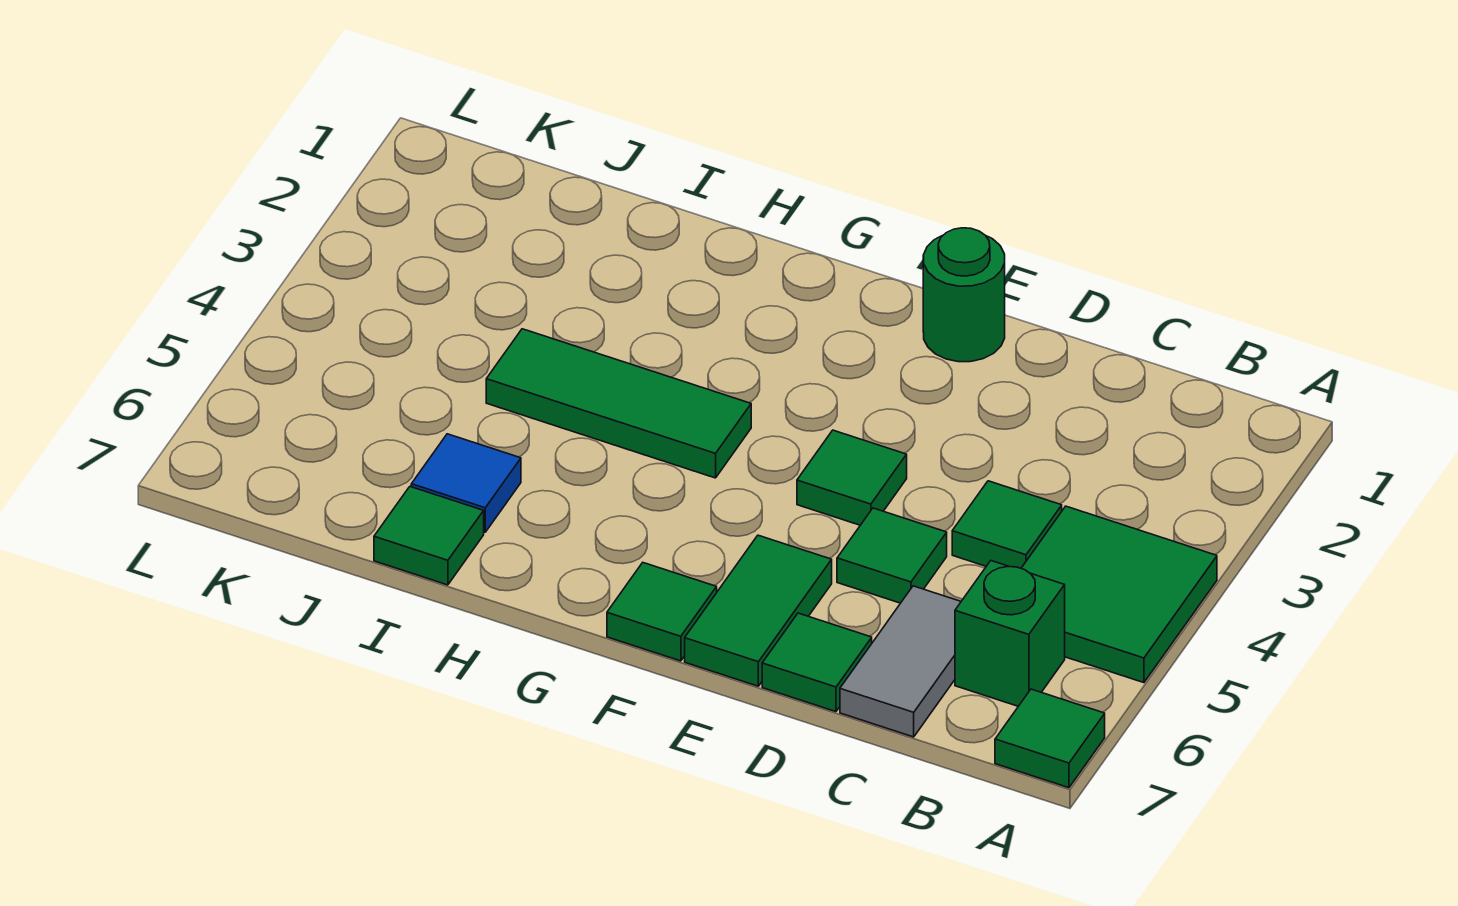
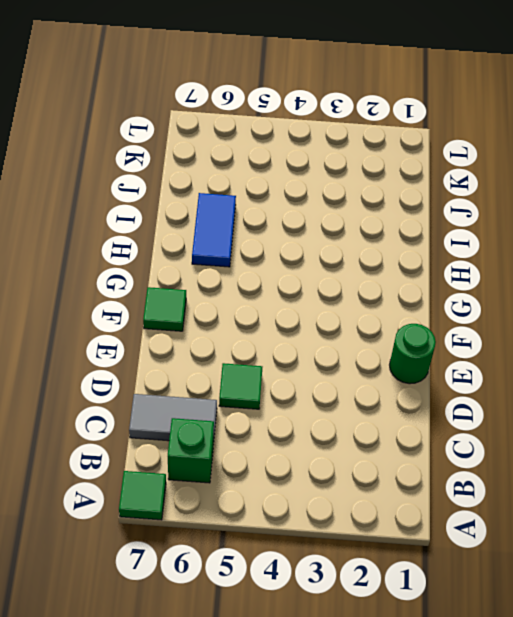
blue 1x2 tile [192,193,236,267] -> blue 1x1 tile [411,434,521,532]
none -> green 2x2 tile [1021,506,1217,683]
none -> green 1x1 tile [952,481,1062,568]
none -> green 1x1 tile [762,613,872,712]

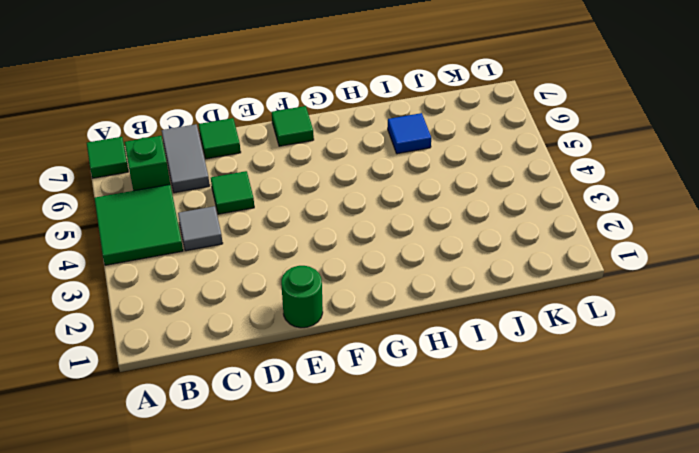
grey 1x1 tile [178,206,223,251] -> green 1x1 tile [952,481,1062,568]
none -> green 1x1 tile [797,430,907,525]
none -> green 1x2 tile [685,535,832,686]
none -> green 1x3 tile [486,329,751,478]

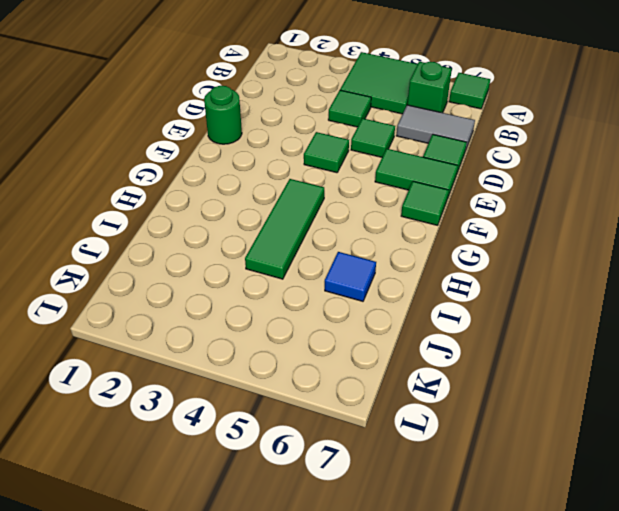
none -> green 1x1 tile [374,487,484,585]

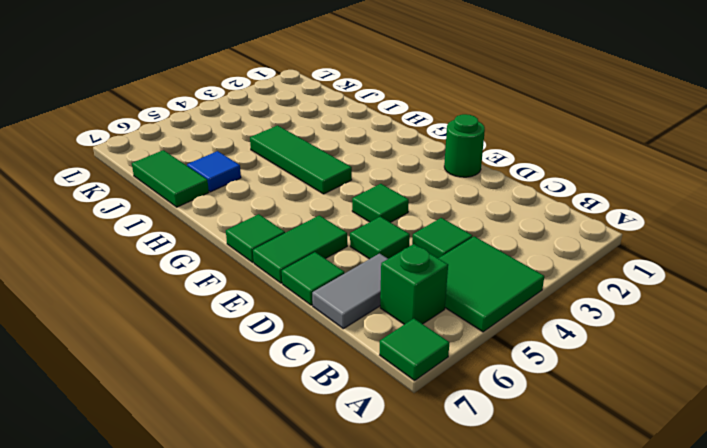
green 1x2 tile [132,150,209,207] -> green 1x1 tile [374,487,484,585]

